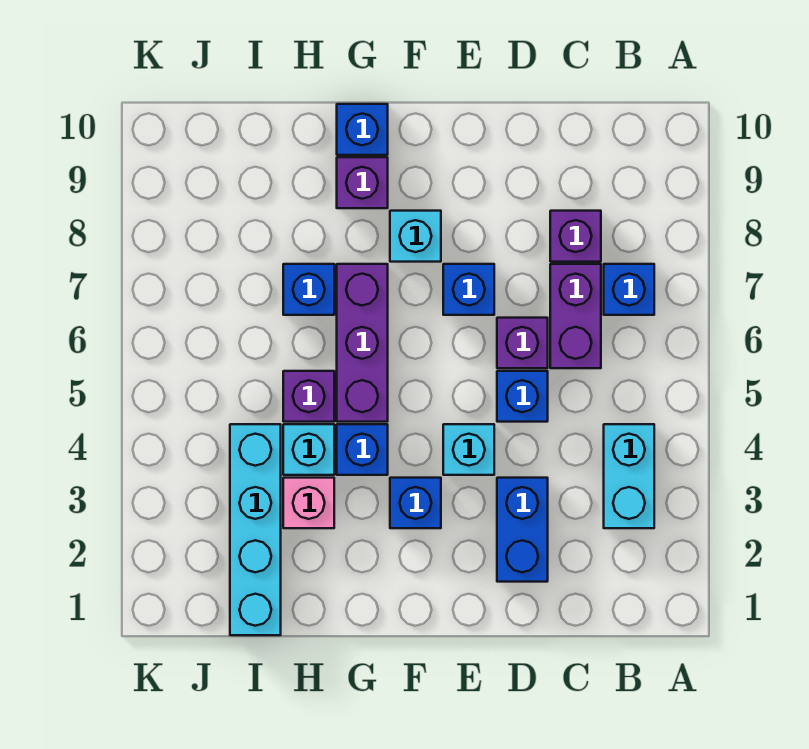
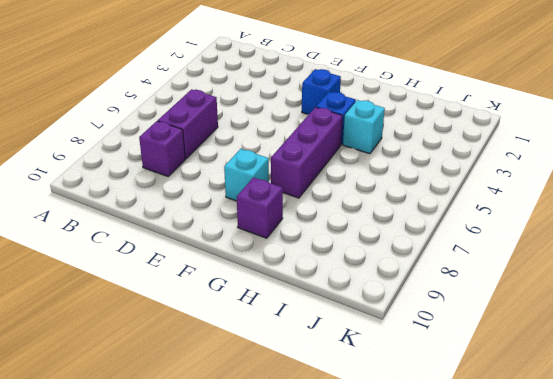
none -> cyan 1x2 brick [604,424,654,528]
none -> blue 1x1 brick [604,264,654,315]
none -> blue 1x2 brick [497,478,548,582]

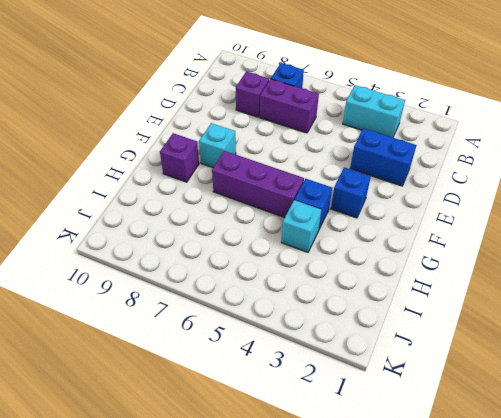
none -> blue 1x1 brick [497,371,548,422]
none -> purple 1x1 brick [497,318,548,368]
none -> cyan 1x1 brick [443,424,494,475]

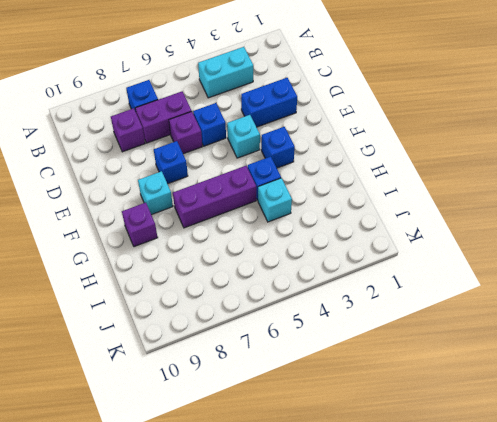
none -> blue 1x1 brick [337,104,388,155]
none -> pink 1x1 brick [283,478,334,528]
none -> purple 1x1 brick [283,371,334,422]

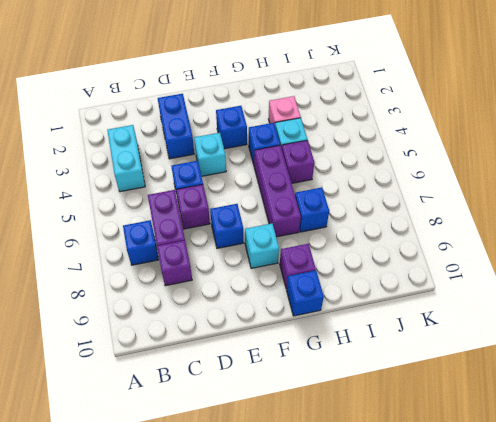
none -> cyan 1x4 brick [230,424,281,635]

